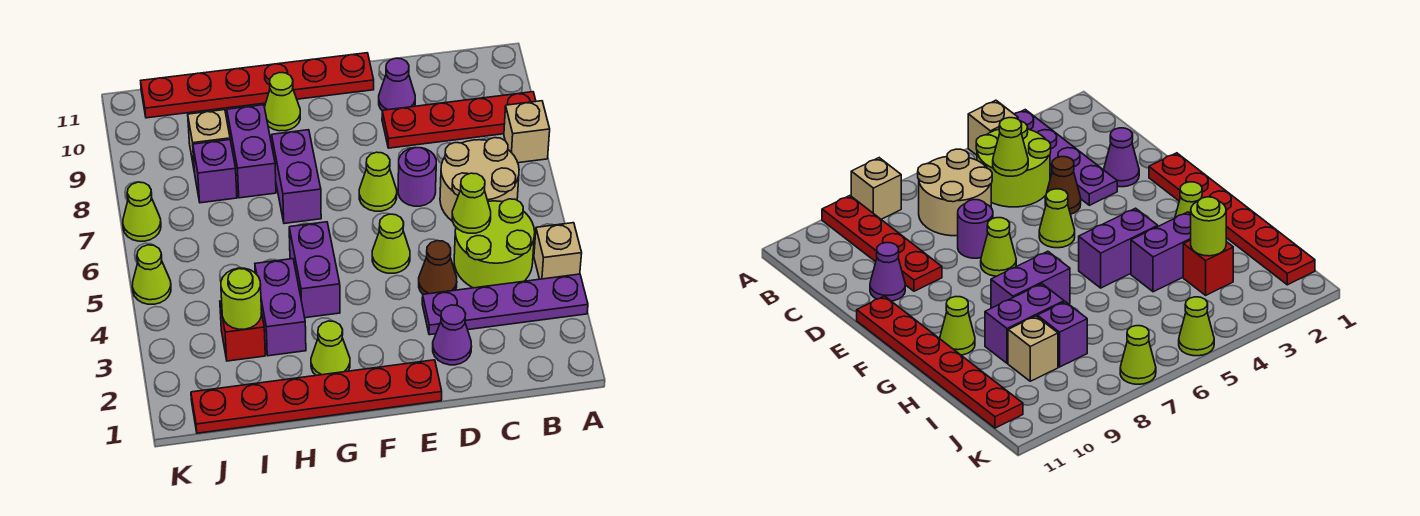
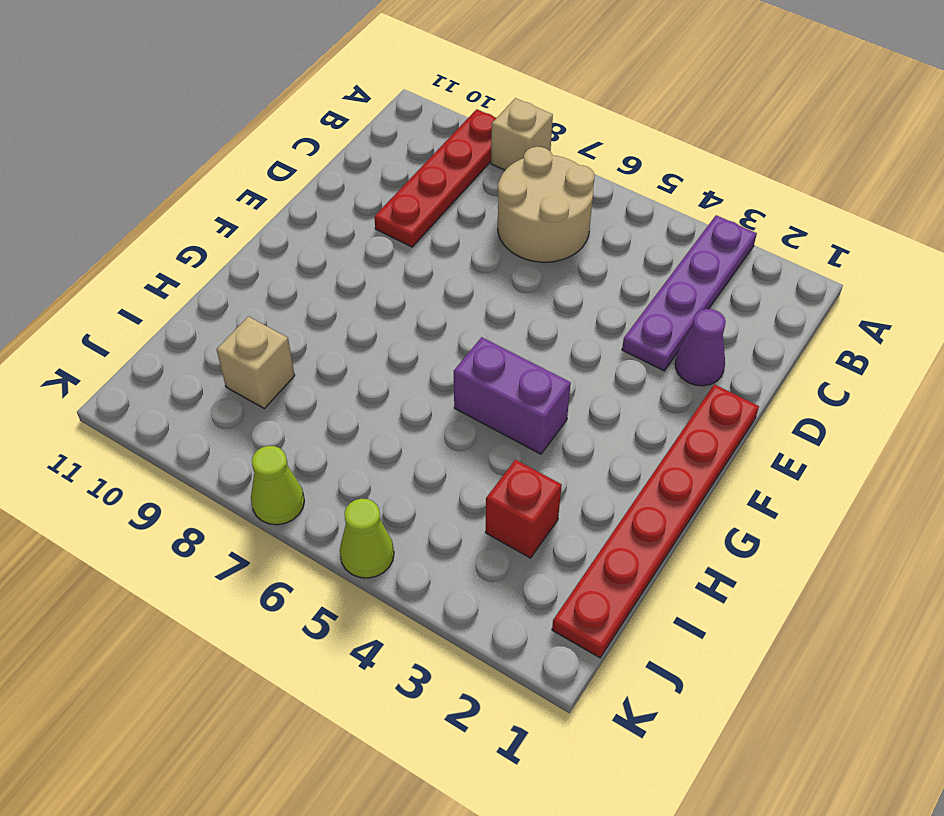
none -> tan 1x1 brick [534,223,582,279]
none -> lime 2x2 round brick [454,199,535,288]
none -> brown 1x1 cone [419,241,457,294]

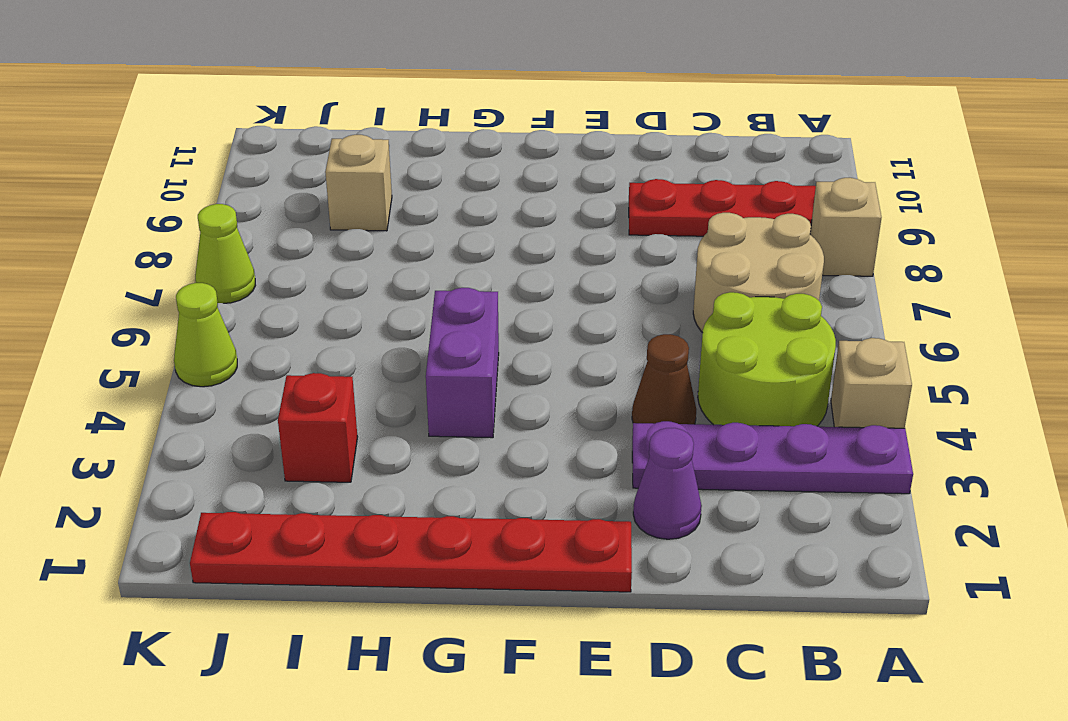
none -> purple 1x1 round brick [398,148,436,206]
none -> purple 1x1 cone [379,58,415,110]
none -> lime 1x1 cone [372,214,410,273]

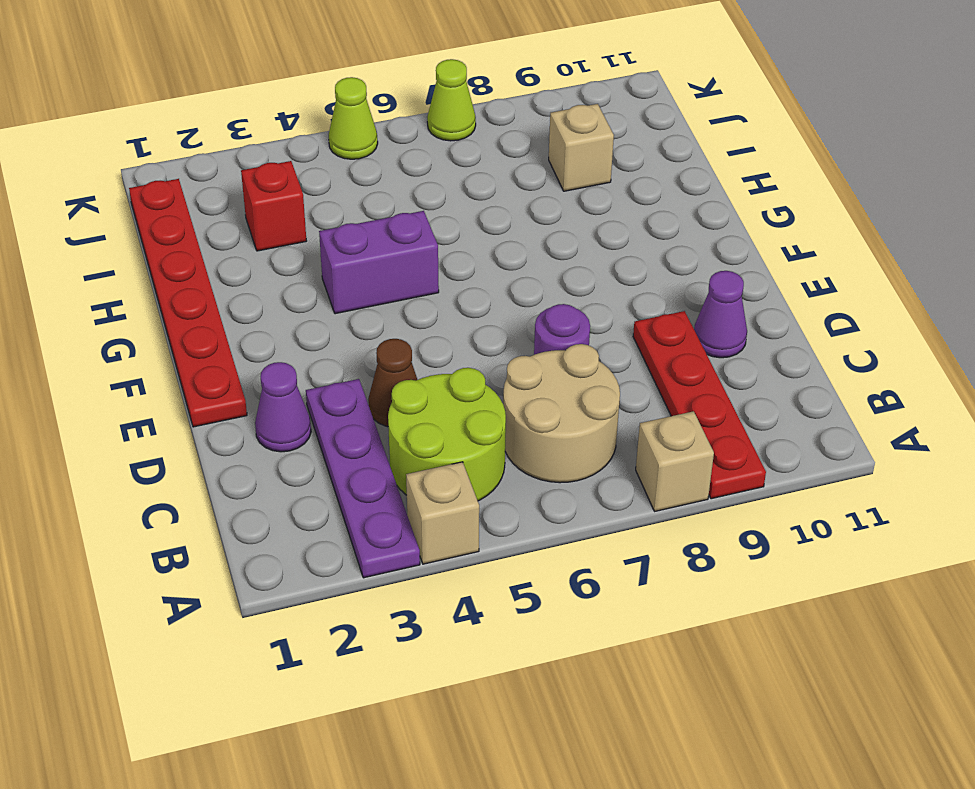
none -> lime 1x1 cone [372,214,410,273]
none -> lime 1x1 cone [359,152,397,211]
none -> red 1x6 plate [141,53,374,118]

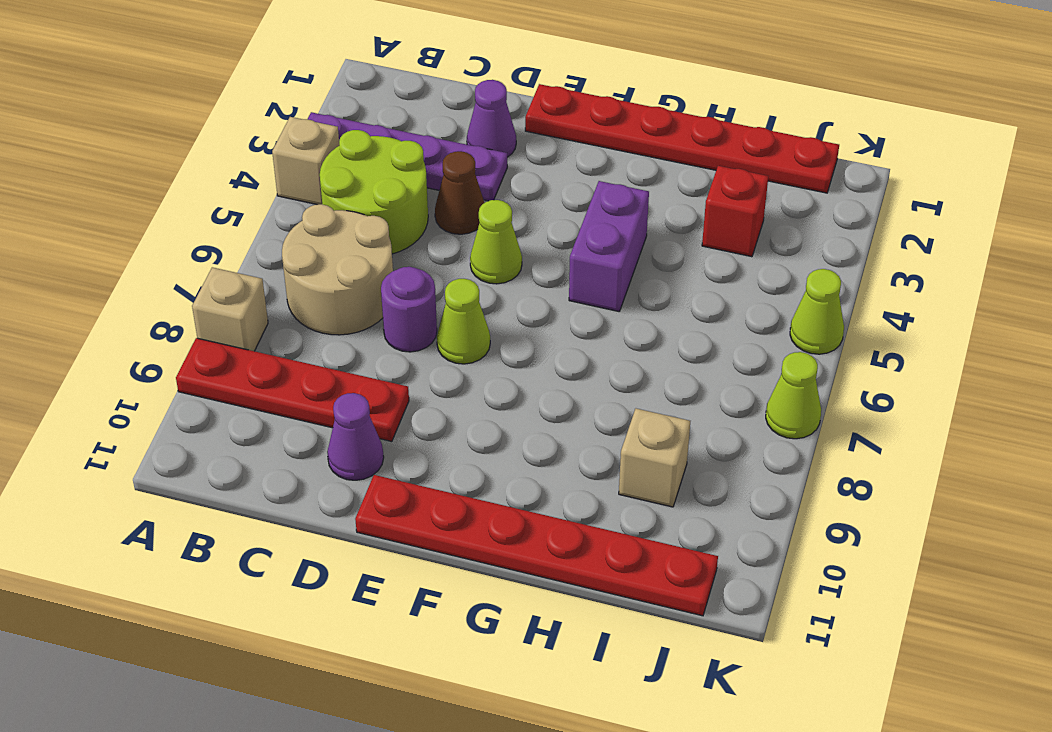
none -> lime 1x1 cone [311,321,350,375]
none -> purple 1x2 brick [272,130,321,224]
none -> lime 1x1 cone [265,73,300,131]

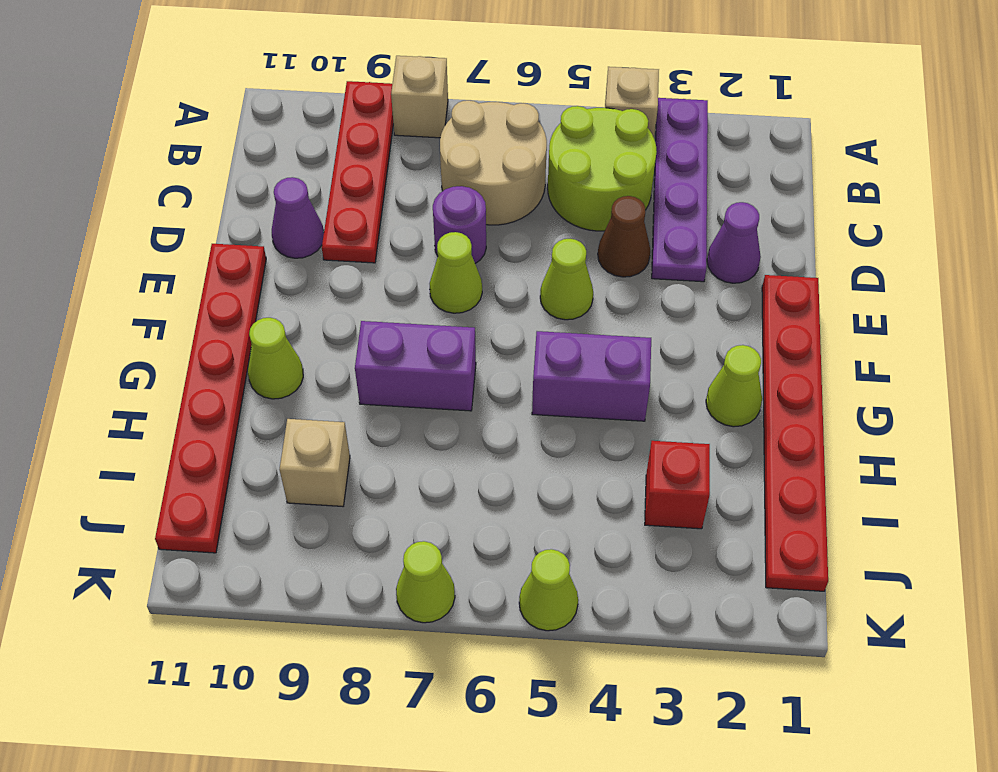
none -> purple 1x2 brick [255,259,306,356]
none -> purple 1x2 brick [227,105,276,198]
none -> purple 1x1 brick [193,140,237,203]

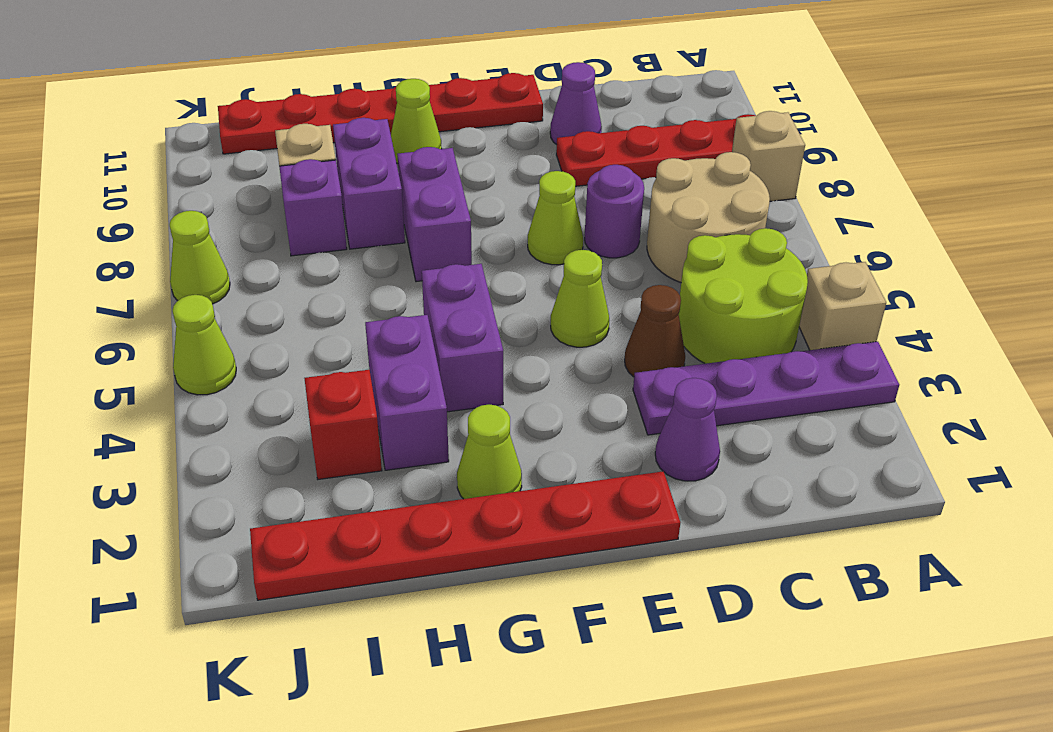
none -> lime 1x1 cone [452,173,491,233]
none -> lime 1x1 round brick [221,268,262,329]

